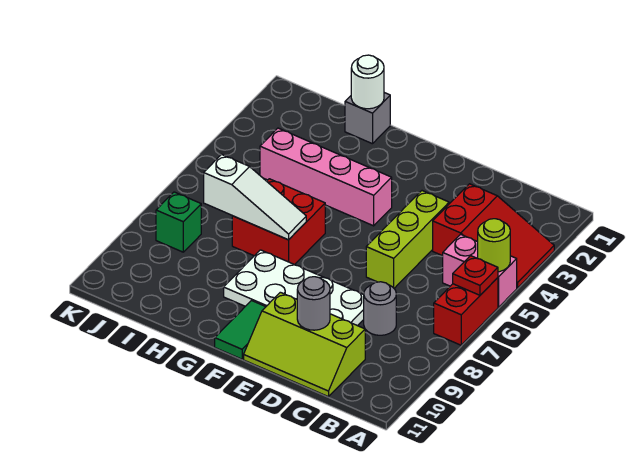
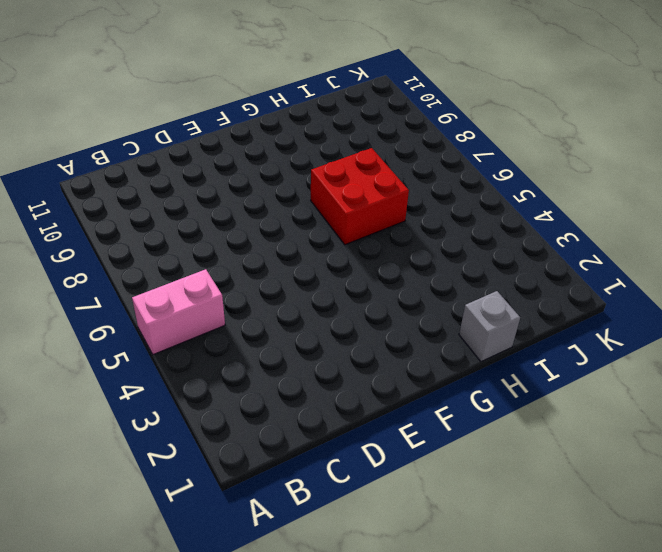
none -> red 2x3 slope [433,184,554,288]
none -> red 1x2 brick [434,278,498,345]
none -> grey 1x1 round brick [364,282,396,335]

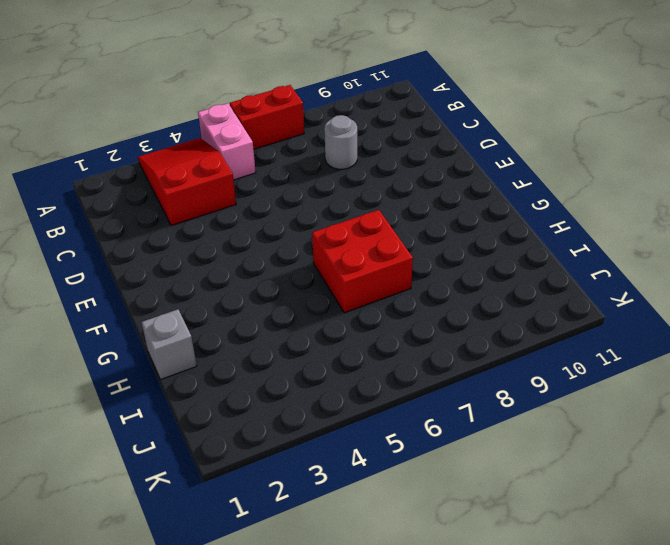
none -> lime 2x3 slope [244,292,365,397]
none -> lime 1x3 brick [366,191,449,288]
none -> white 2x4 plate [224,250,364,326]

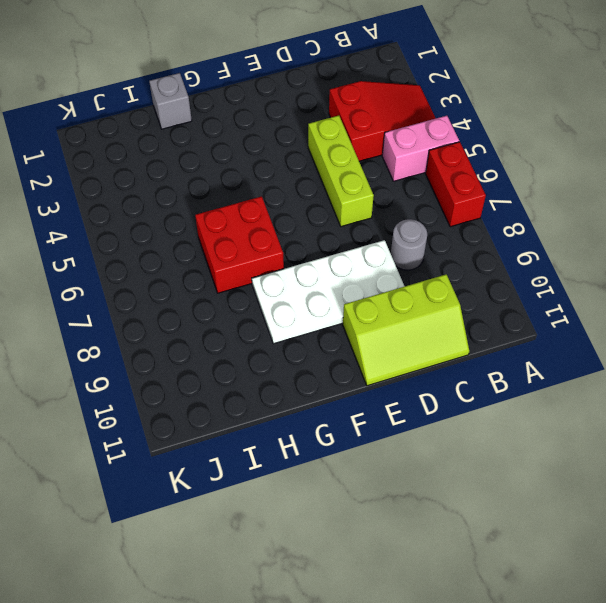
none -> pink 1x4 brick [260,128,392,226]
none -> green 1x2 tile [215,301,266,359]
none -> green 1x1 brick [156,192,201,252]

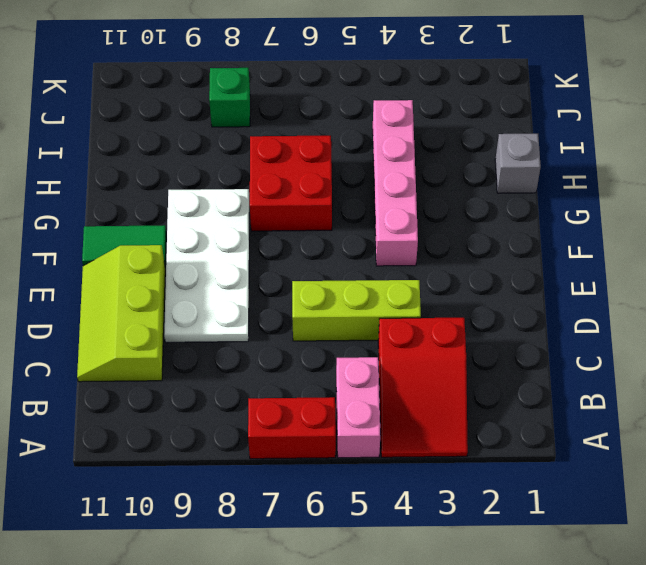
none -> grey 1x1 round brick [364,282,396,335]
none -> lime 1x1 round brick [478,219,510,272]
none -> red 1x1 plate [453,256,498,295]

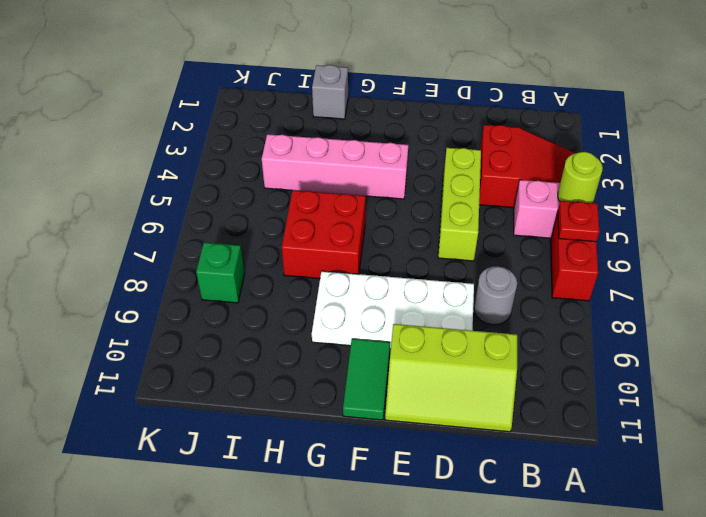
none -> grey 1x1 round brick [297,277,330,330]
none -> white 1x3 slope [204,154,306,240]
none -> white 1x1 round brick [351,55,384,109]

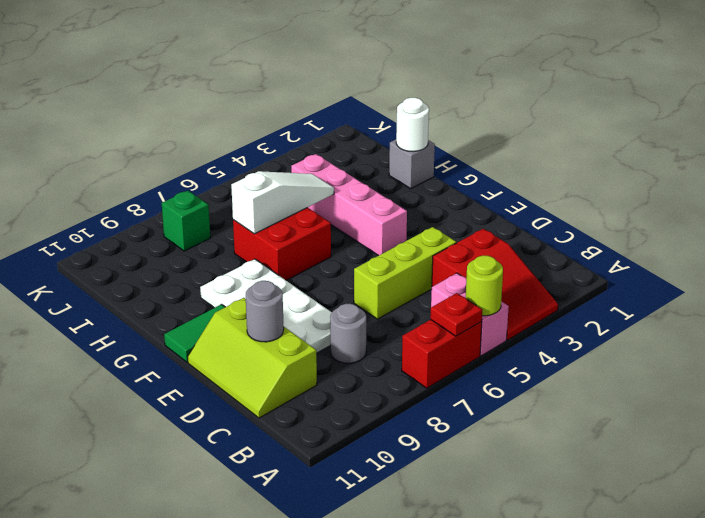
white 1x3 slope [231,171,334,234] -> white 1x3 slope turned to [204,154,306,240]

